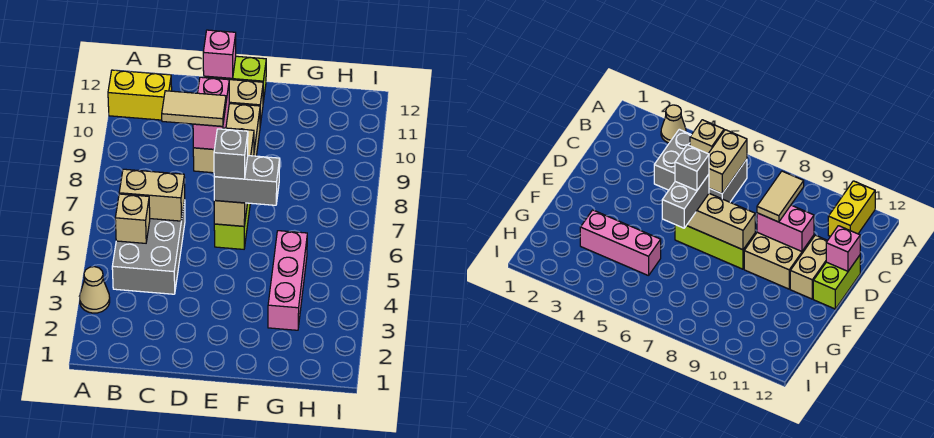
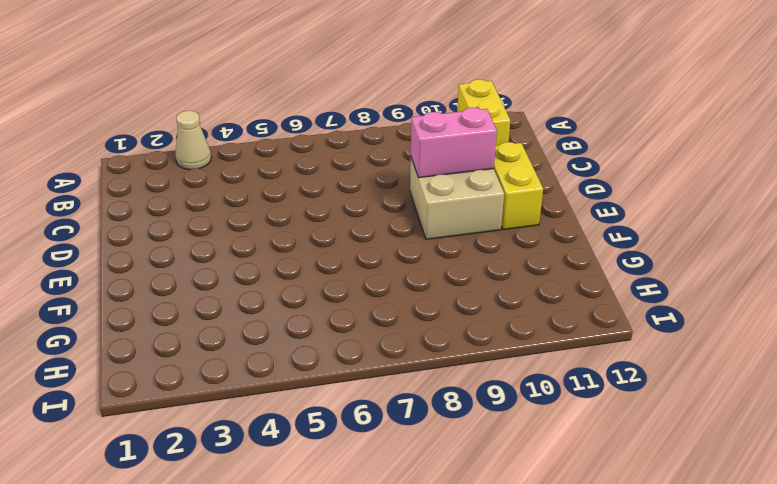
yellow 1x2 brick [494,142,543,230] -> tan 1x2 brick [215,78,263,125]
none -> grey 2x3 brick [112,200,185,294]
none -> lime 1x2 brick [204,56,266,102]
none -> lime 1x3 brick [214,203,250,249]

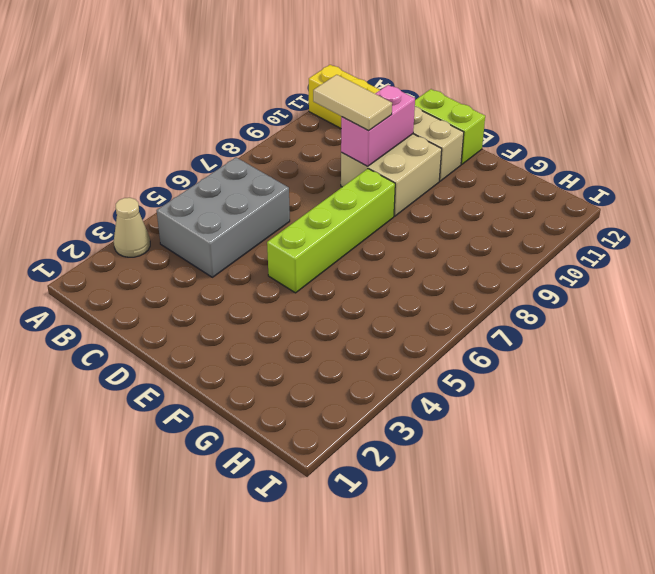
lime 1x4 brick [267,169,395,293] -> lime 1x3 brick [214,203,250,249]
none -> pink 1x3 brick [268,231,307,330]
none -> tan 1x1 brick [115,194,150,243]
none -> tan 1x2 brick [119,169,185,221]

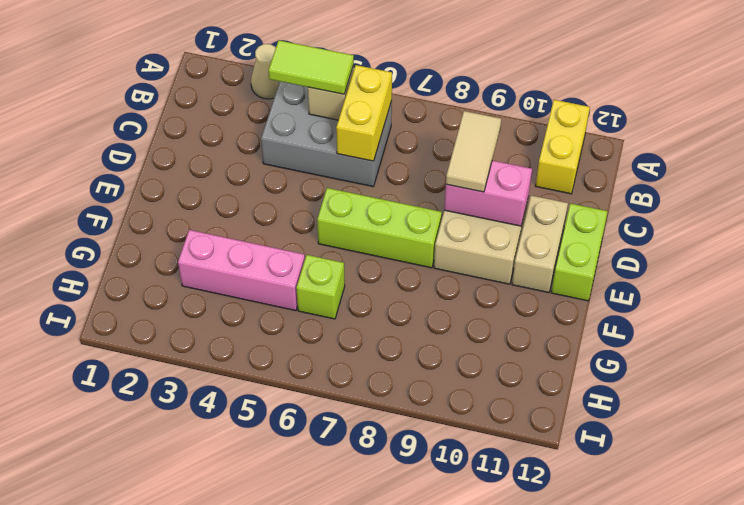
lime 1x2 tile [268,40,354,94] -> none
yellow 1x2 brick [336,65,392,161] -> tan 1x2 brick [119,169,185,221]
lime 1x1 brick [296,255,345,319] -> none
none -> pink 1x1 brick [203,30,236,78]
none -> tan 1x3 brick [214,128,254,226]
none -> grey 1x2 brick [214,156,280,205]

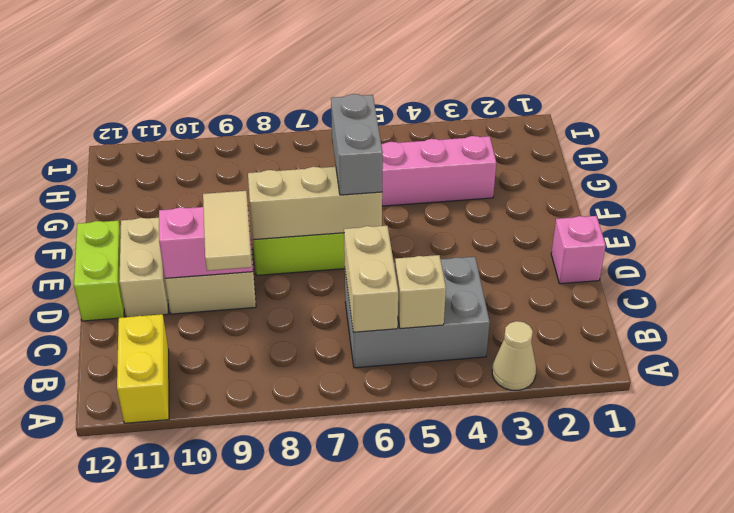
pink 1x1 brick [551,216,606,284] -> pink 1x1 brick moved to [203,30,236,78]
none -> grey 1x1 brick [214,129,248,179]

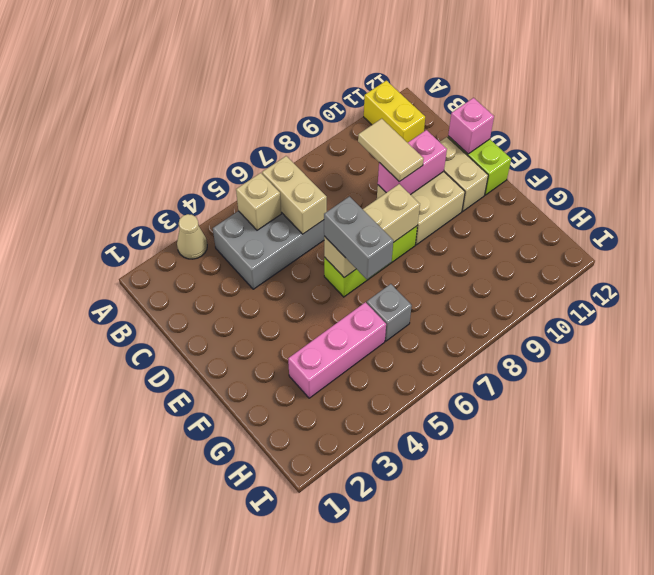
grey 1x1 brick [367,284,412,341] -> grey 1x1 brick moved to [214,129,248,179]

